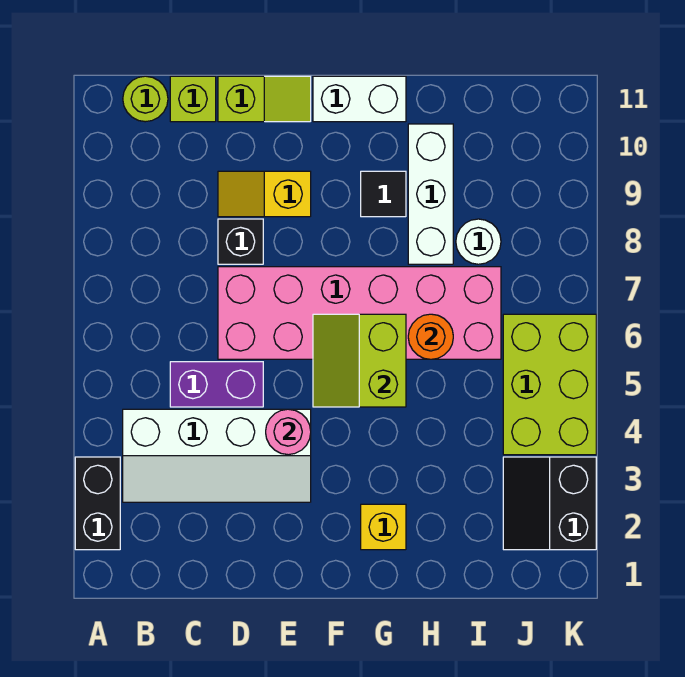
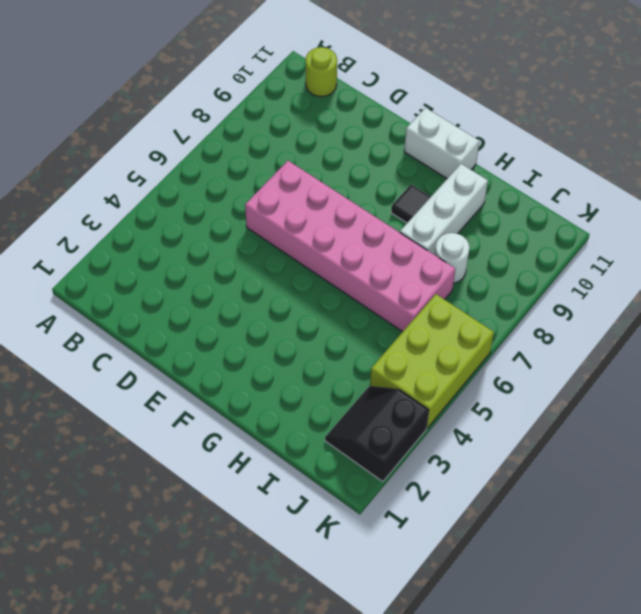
none -> black 1x2 brick [75,457,120,550]
none -> white 2x4 slope [123,409,311,502]
none -> purple 1x2 brick [170,362,263,407]

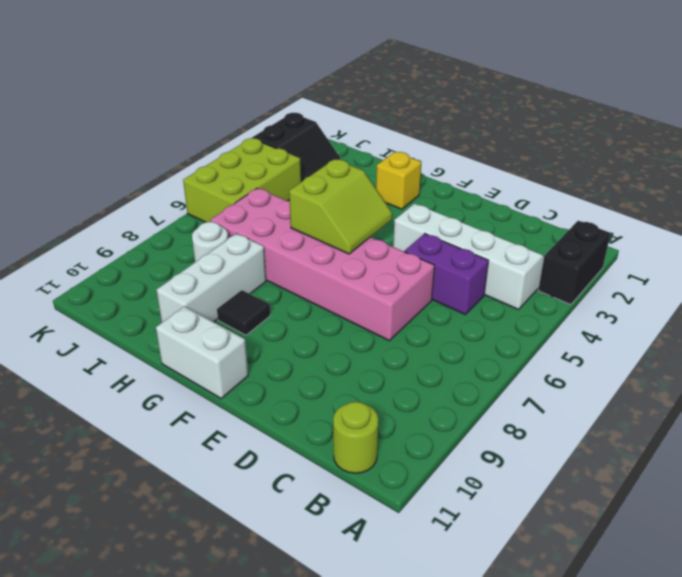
none -> lime 1x1 brick [170,76,216,122]
none -> black 1x1 brick [218,219,263,264]
none -> yellow 1x2 slope [218,171,311,217]

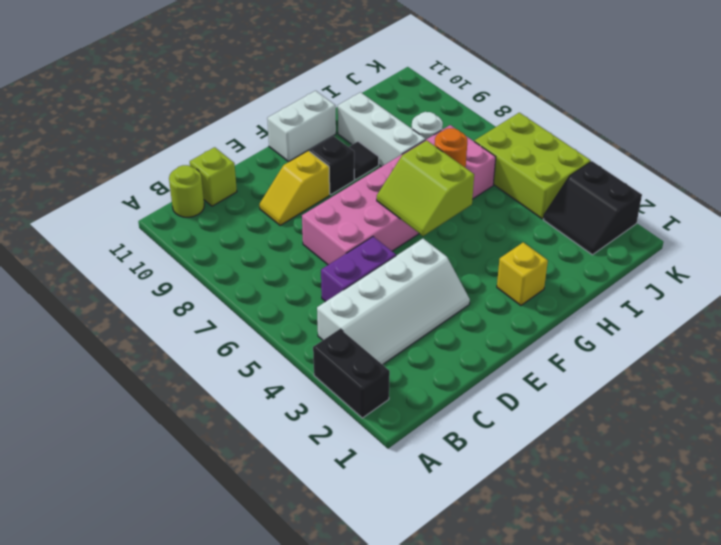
black 1x1 brick [310,136,354,195] -> black 1x1 brick moved to [218,219,263,264]
none -> lime 1x2 slope [218,76,311,122]
none -> pink 1x1 round brick [266,409,311,455]

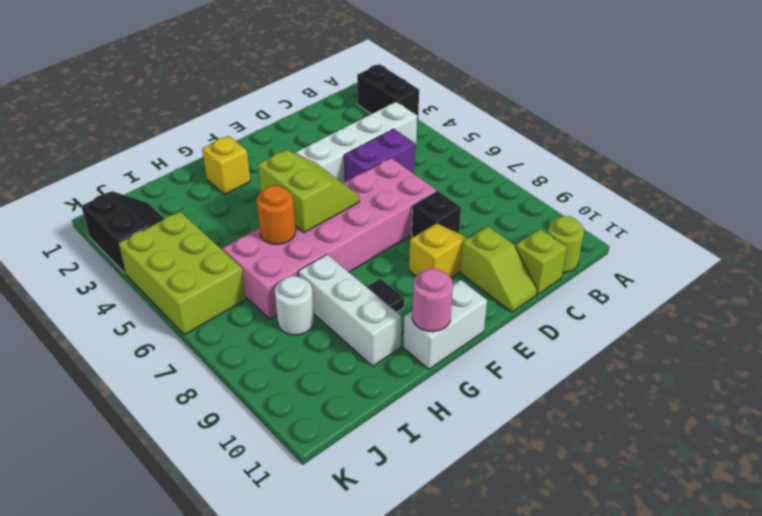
lime 1x2 slope [461,227,537,312] -> lime 1x2 slope turned to [218,76,311,122]
pink 1x1 round brick [412,269,453,332] -> pink 1x1 round brick moved to [266,409,311,455]

